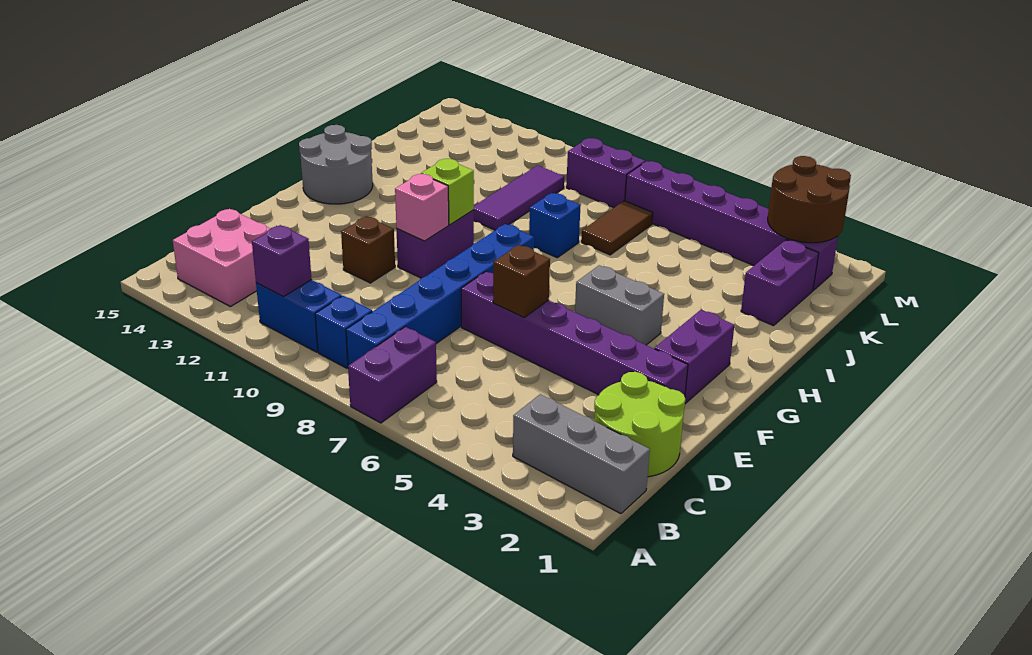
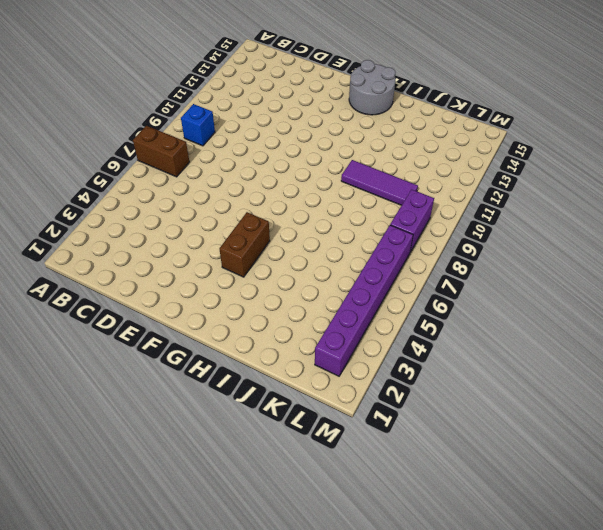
brown 1x2 brick [133,126,189,177] -> purple 1x2 brick [348,327,437,423]
brown 1x2 brick [220,212,270,277] -> grey 1x2 brick [575,265,664,345]
none -> grey 1x3 brick [513,394,650,514]
none -> blue 1x6 brick [346,224,534,365]
none -> blue 1x2 brick [256,280,342,352]

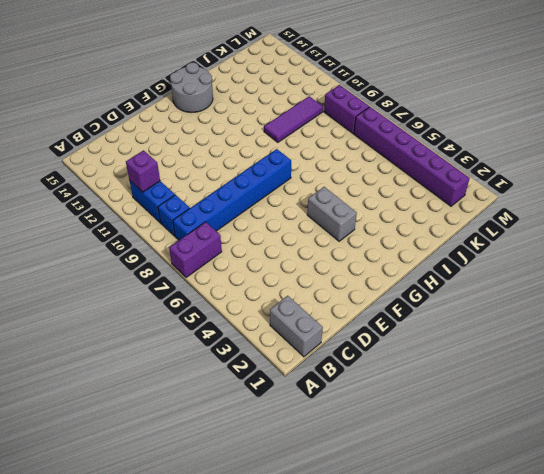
grey 1x2 brick [270,296,323,357] -> grey 1x3 brick [513,394,650,514]
none -> pink 2x2 brick [173,209,270,307]
none -> lime 2x2 round brick [594,372,685,477]
none -> purple 1x6 brick [461,272,688,396]

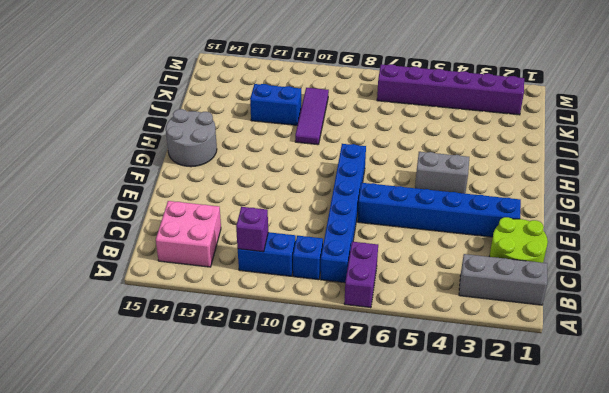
blue 1x6 brick [358,183,521,237] -> purple 1x6 brick [461,272,688,396]
blue 1x2 brick [250,84,301,125] -> none
none -> brown 1x1 brick [341,216,395,283]
none -> purple 1x2 brick [655,310,734,404]
none -> purple 1x2 brick [396,210,474,278]

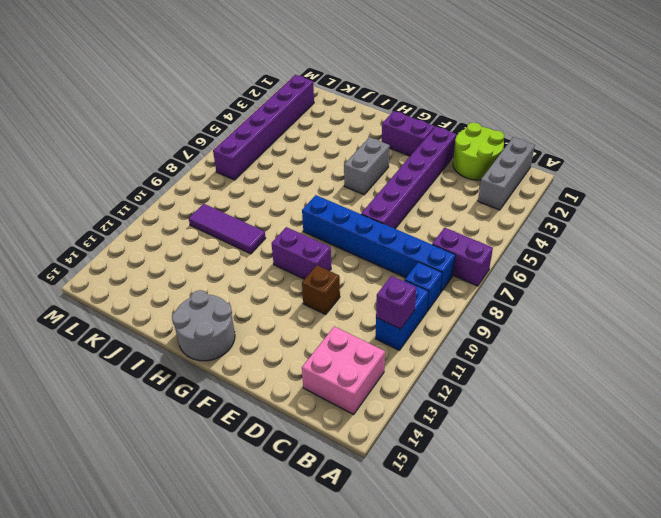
none -> blue 1x1 brick [529,193,581,258]
none -> purple 1x2 brick [741,240,819,326]
none -> brown 1x2 tile [581,201,653,255]

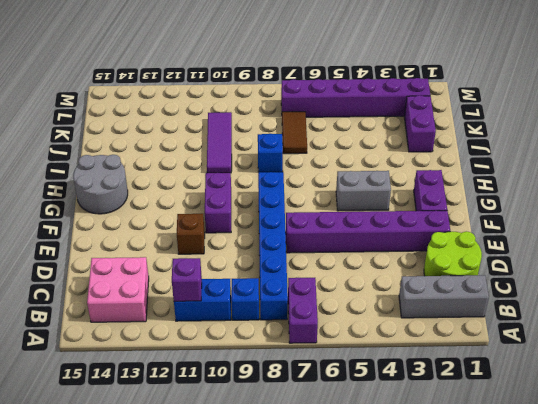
none -> purple 1x2 brick [566,138,645,207]
none -> brown 1x1 brick [493,245,550,317]
none -> pink 1x1 brick [395,174,449,241]

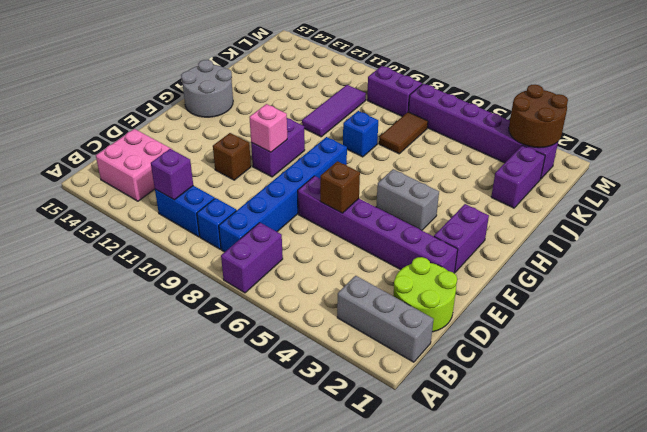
none -> lime 1x1 brick [421,159,474,225]

